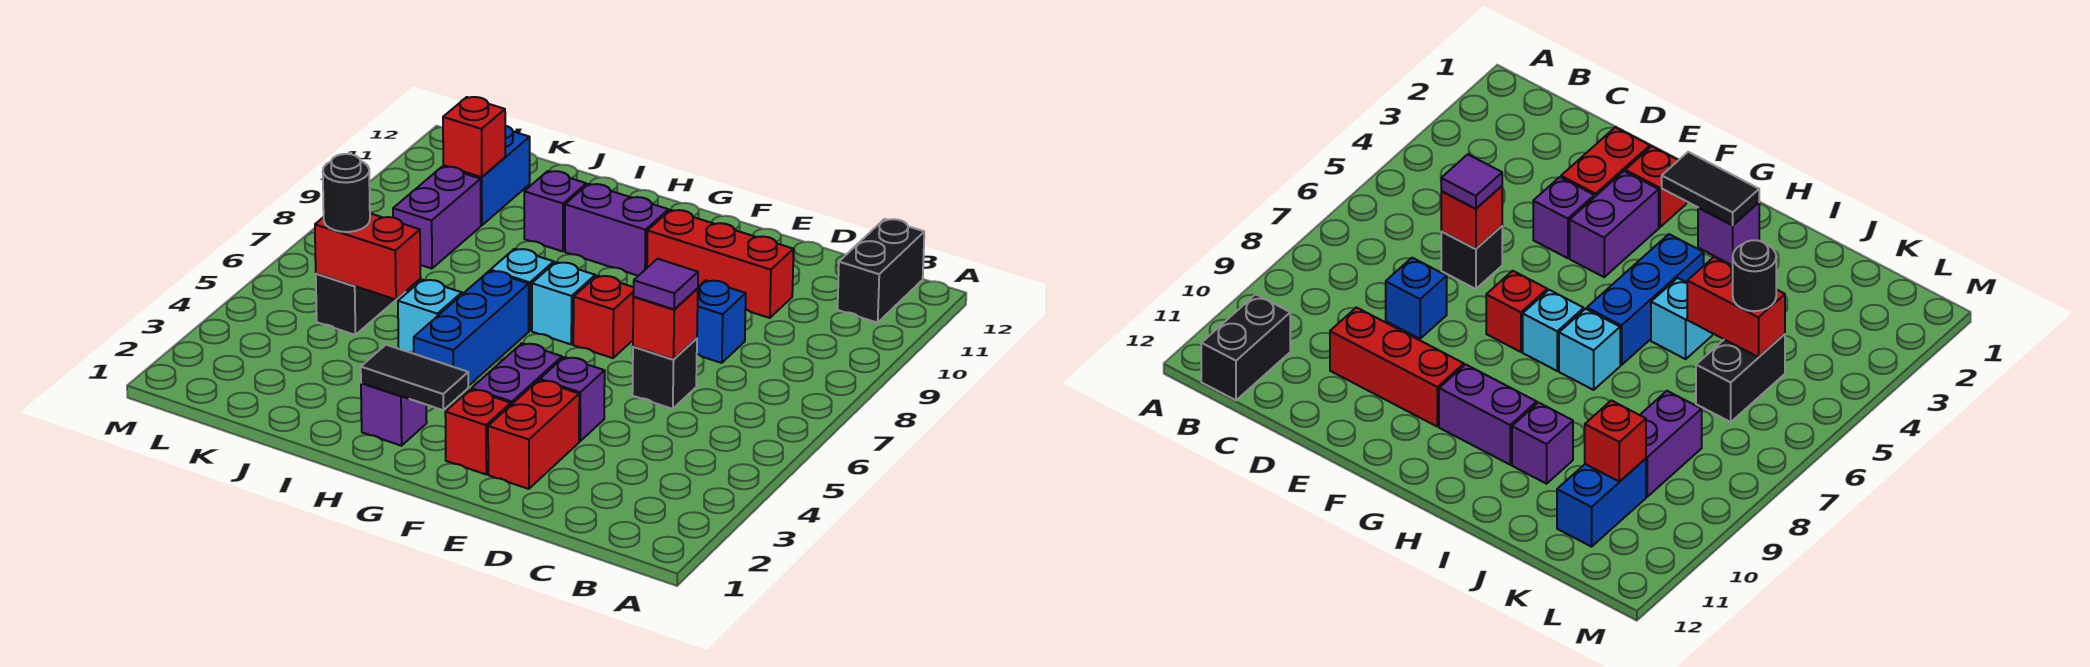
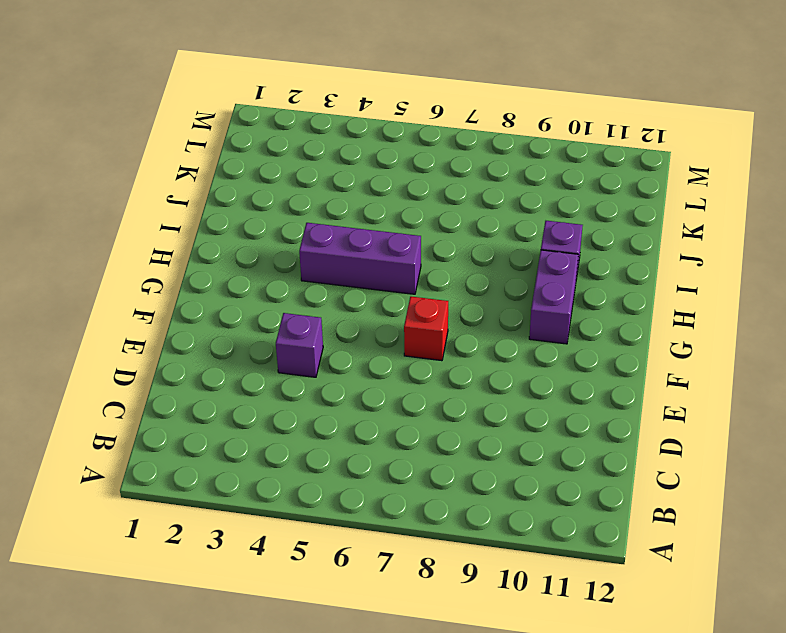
purple 1x3 brick [299,223,421,294] -> blue 1x3 brick [414,271,529,386]
none -> black 1x2 brick [838,219,924,323]
none -> black 1x1 brick [632,338,697,409]
none -> blue 1x1 brick [697,280,746,363]

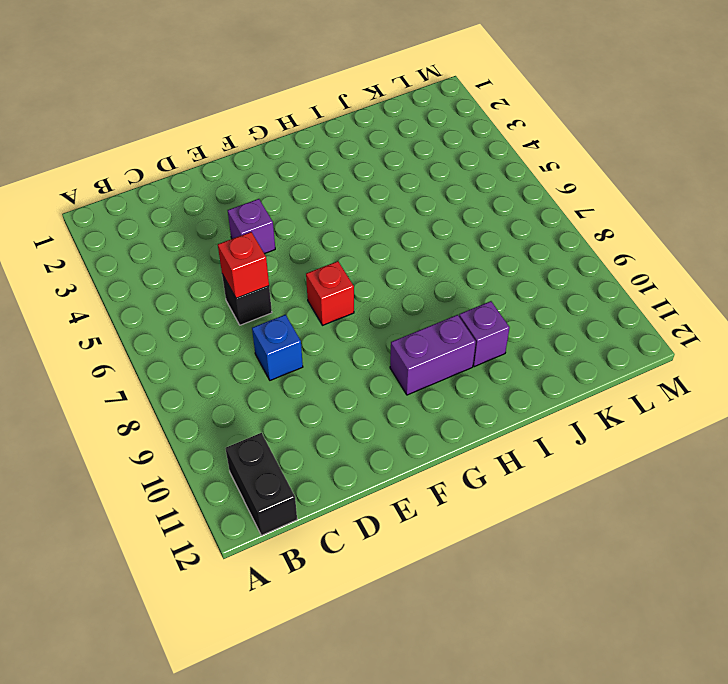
none -> red 1x3 brick [647,210,794,318]
none -> red 1x2 brick [488,380,579,489]
none -> red 1x1 brick [445,389,511,474]

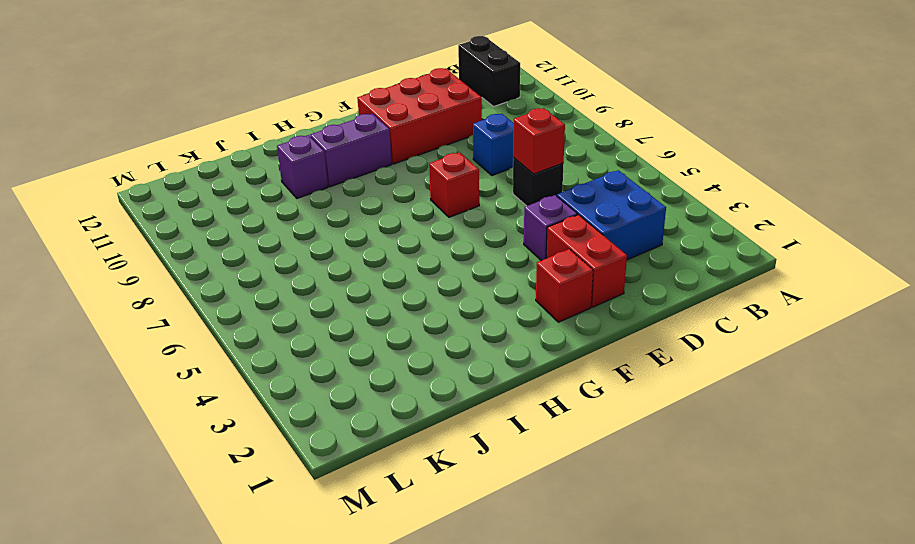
blue 2x2 brick [557,170,666,260] -> none
red 2x3 brick [357,68,482,164] -> red 1x3 brick [647,210,794,318]
none -> purple 1x2 brick [472,343,562,405]
none -> cyan 1x1 brick [532,262,595,344]
none -> purple 1x1 brick [361,383,427,446]

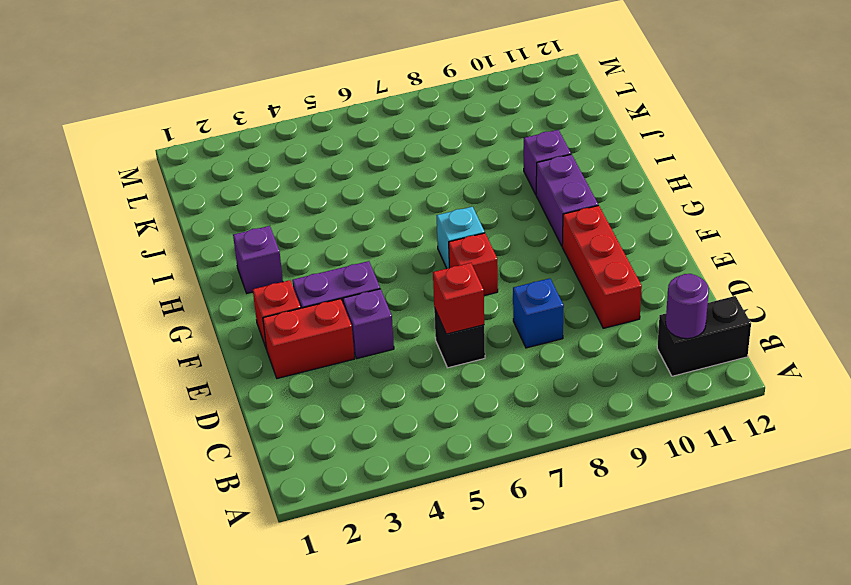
purple 1x1 round brick [666,274,709,339] -> none
none -> blue 1x3 brick [414,271,529,386]
none -> cyan 1x1 brick [490,249,554,331]
none -> cyan 1x1 brick [398,280,462,353]

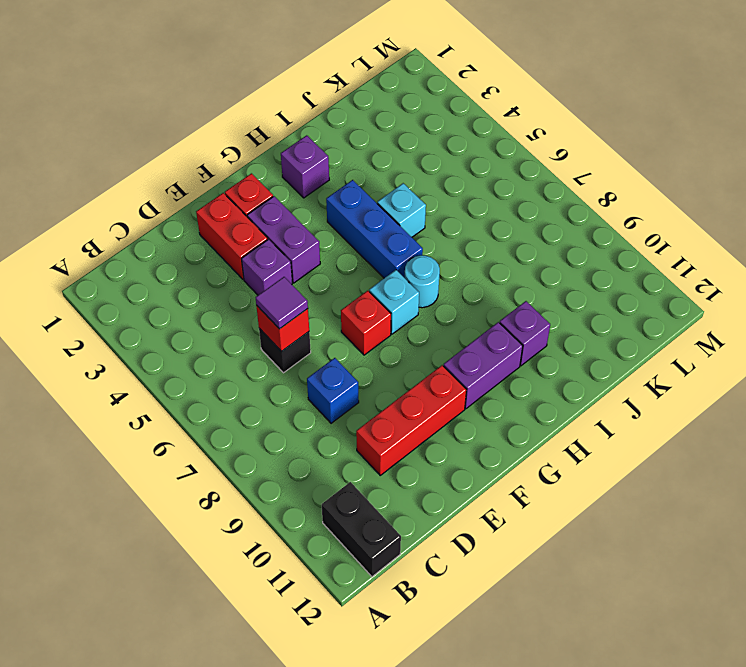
cyan 1x1 round brick [405,255,440,308] -> cyan 1x1 brick [490,249,554,331]
none -> black 1x2 brick [316,274,405,335]
none -> purple 1x2 brick [393,167,481,269]
none -> blue 1x2 brick [443,126,530,225]

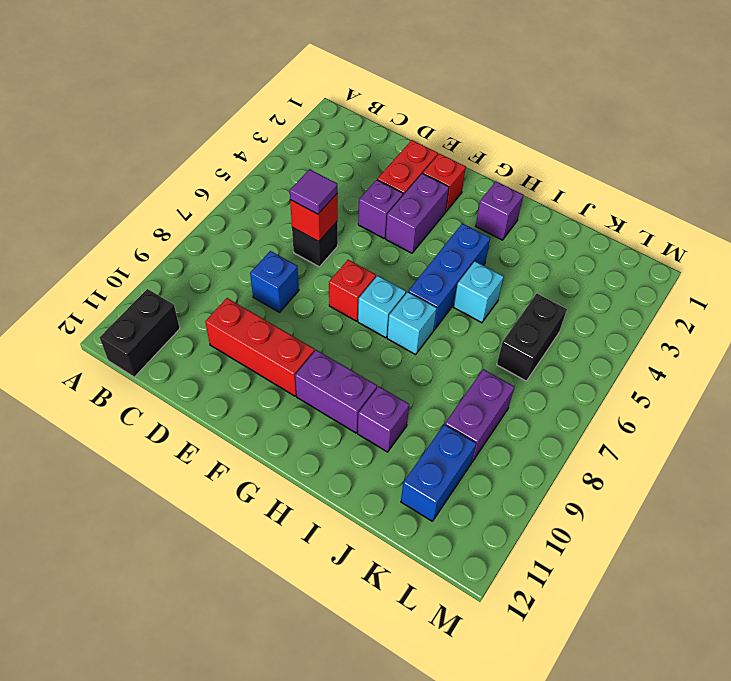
none -> black 1x2 tile [361,345,468,410]
none -> red 1x2 brick [315,213,421,299]
none -> red 1x1 brick [443,97,505,177]

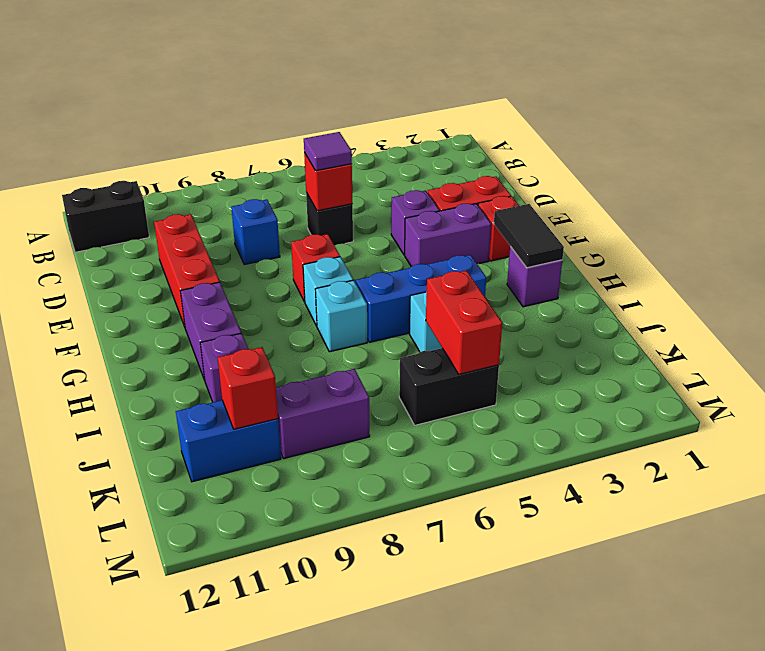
none -> black 1x1 round brick [323,154,370,232]

